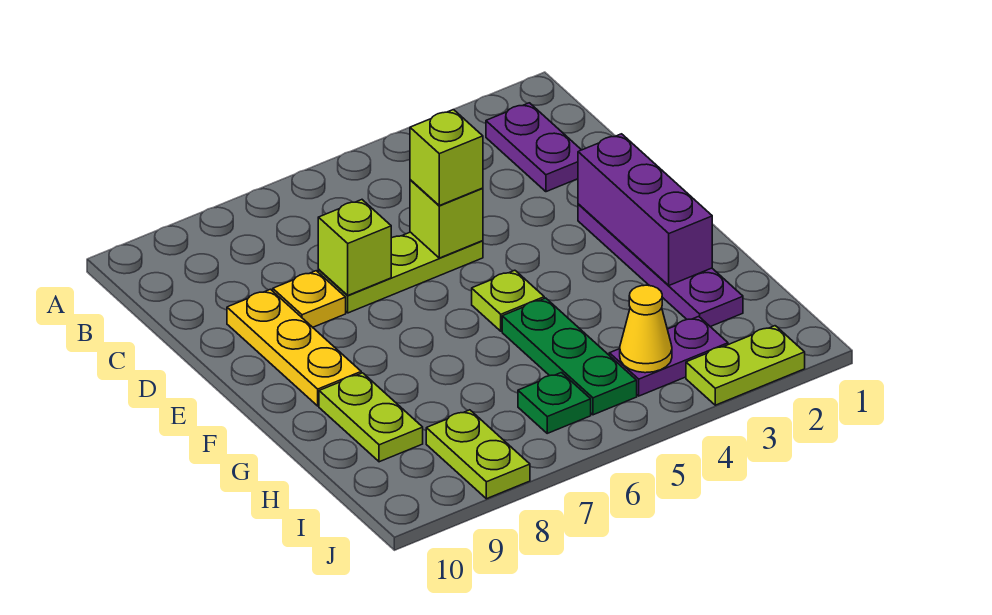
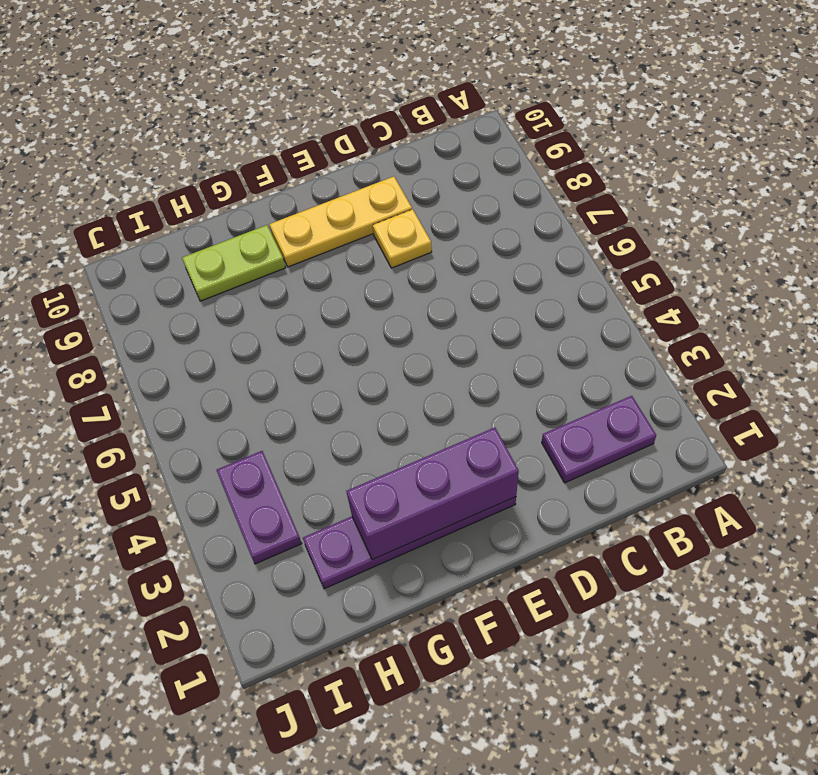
none -> lime 1x3 plate [318,232,483,313]
none -> lime 1x1 plate [472,270,544,331]
none -> green 1x3 plate [502,298,637,415]

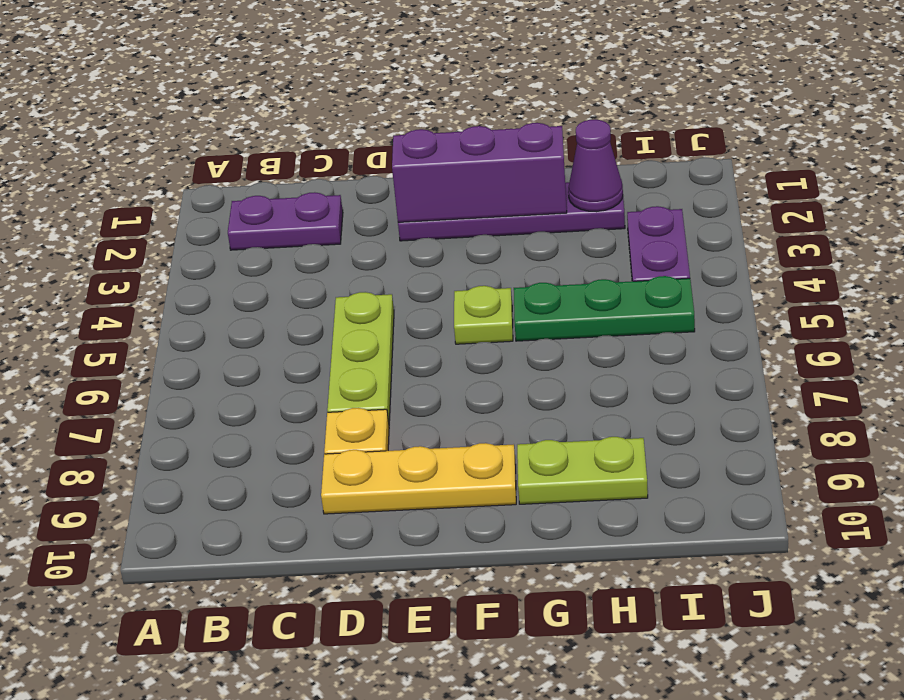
purple 1x1 cone [568,119,623,212] -> none
none -> green 1x1 plate [518,373,591,433]
none -> lime 1x2 plate [426,410,530,499]
none -> lime 1x2 plate [686,326,805,405]

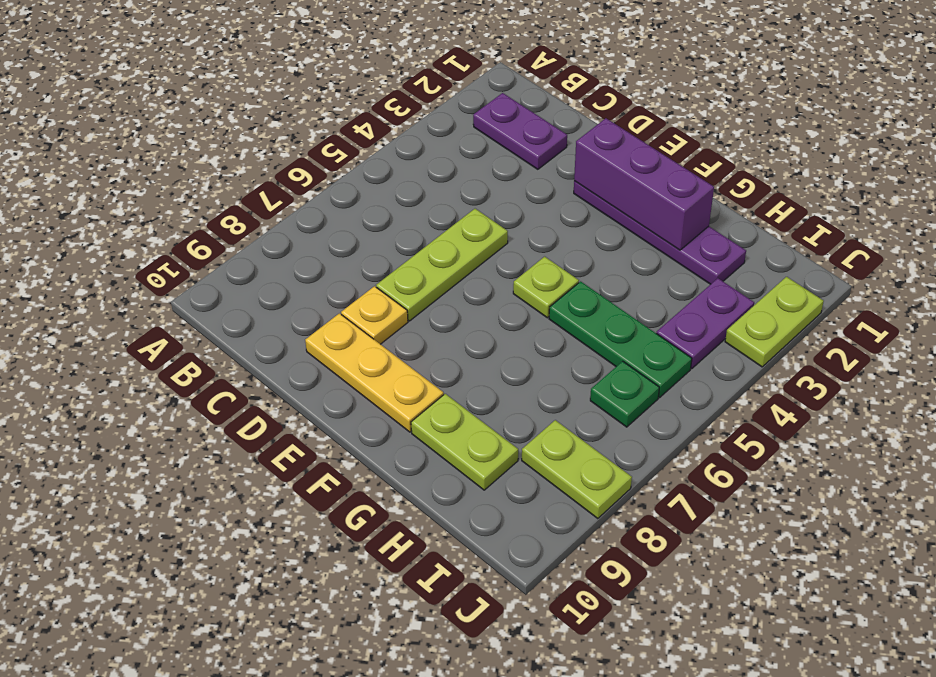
none -> lime 1x1 brick [410,180,483,258]
none -> lime 1x1 brick [318,200,391,295]
none -> yellow 1x1 cone [620,285,672,373]

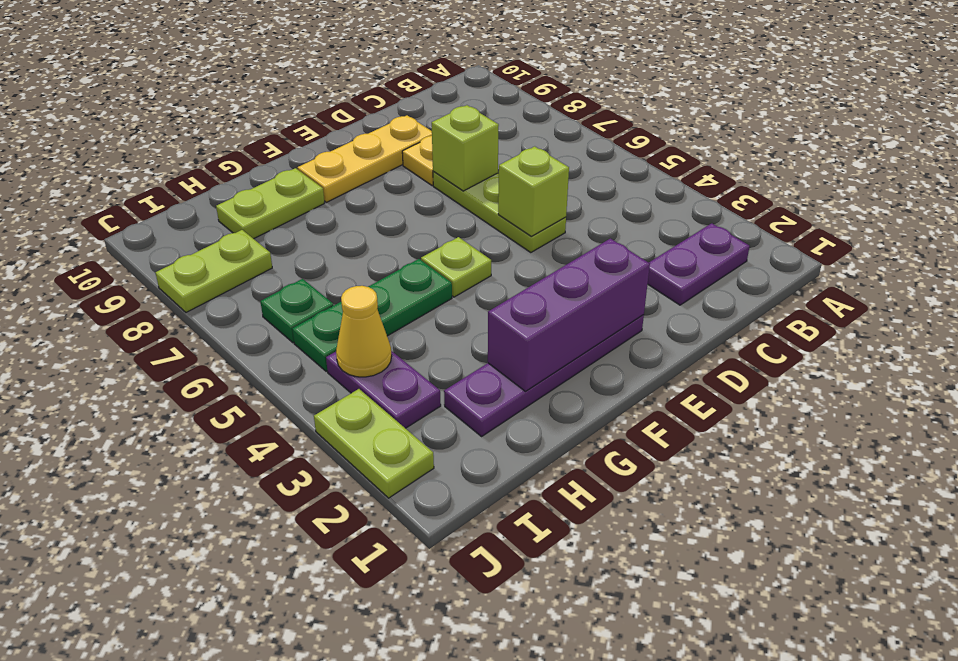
none -> lime 1x1 brick [410,110,483,206]

